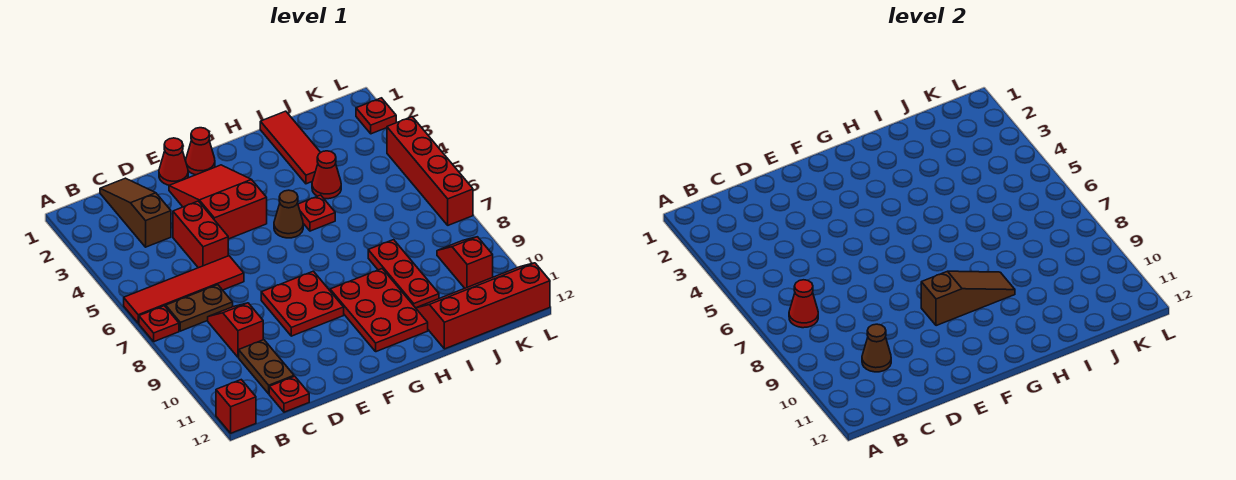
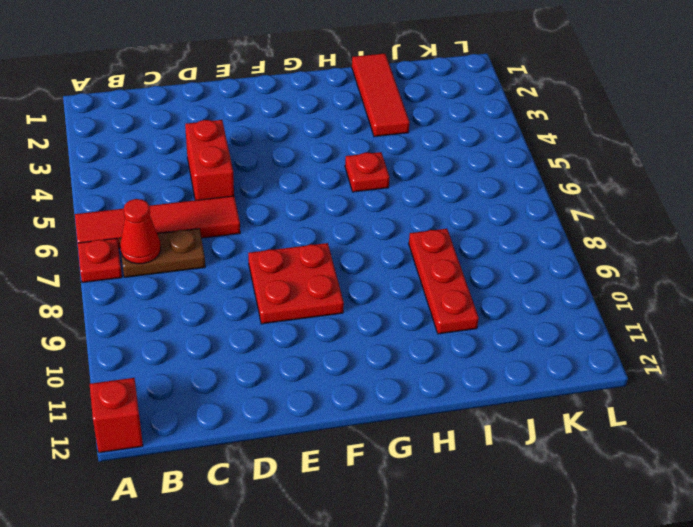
none -> brown 1x3 slope [100,178,171,247]
none -> red 1x2 slope [208,303,263,357]
none -> brown 1x2 plate [239,340,294,394]

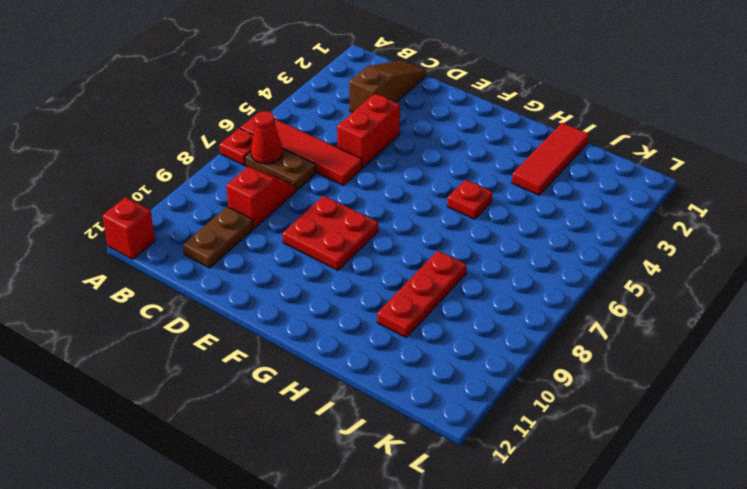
none -> red 1x1 plate [269,376,309,412]
none -> red 1x1 cone [159,138,188,185]
none -> red 2x3 slope [169,165,267,239]

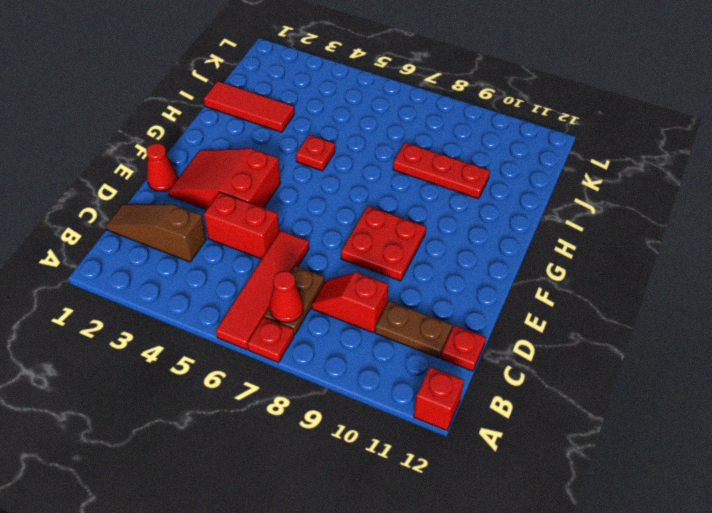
none -> red 1x1 cone [186,128,215,175]
none -> brown 1x1 cone [274,190,303,238]
none -> red 2x3 plate [330,269,428,352]

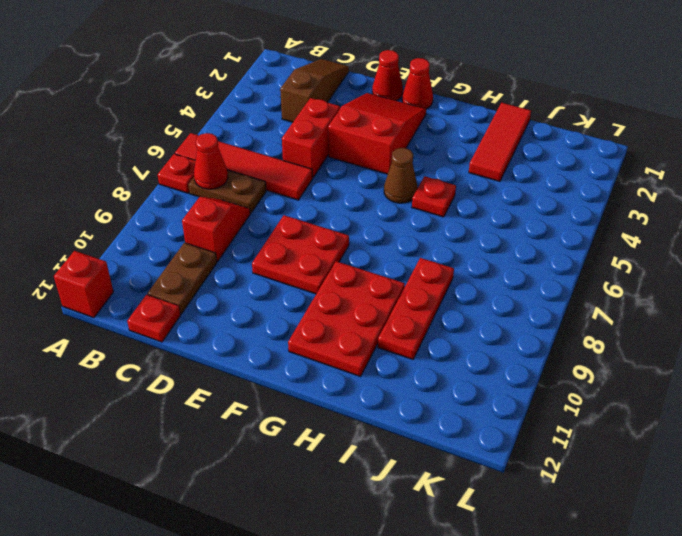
none -> red 1x1 cone [312,151,341,199]
none -> red 2x4 slope [416,263,550,349]
none -> red 1x2 slope [437,237,493,288]

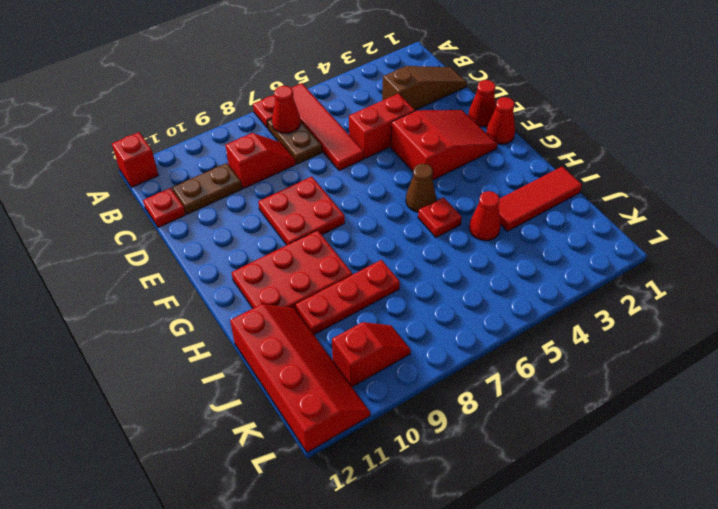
none -> red 1x1 plate [356,98,396,134]
none -> red 1x4 brick [387,117,473,225]
none -> brown 1x1 cone [862,324,891,372]

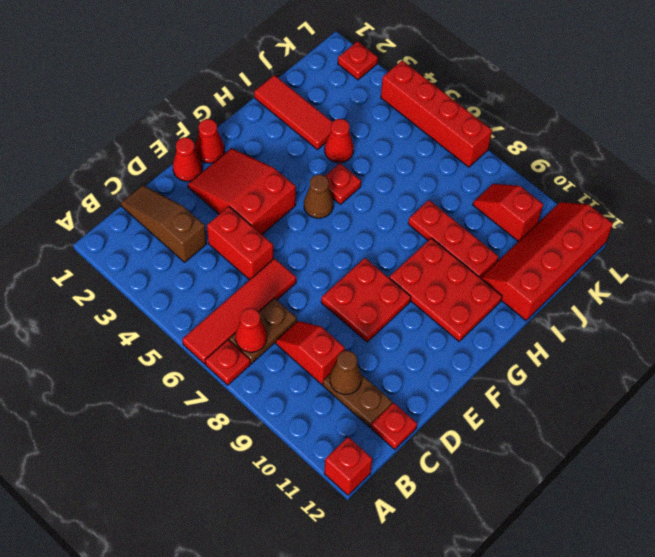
none -> brown 1x3 slope [921,271,1015,326]

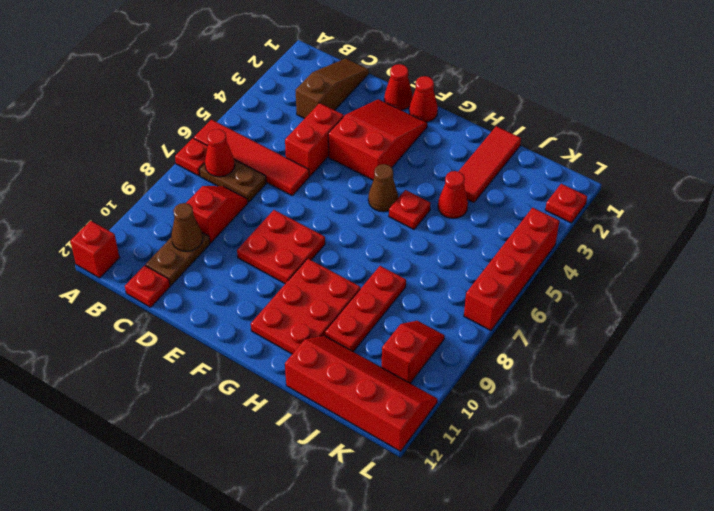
none -> brown 1x3 slope [921,271,1015,326]

